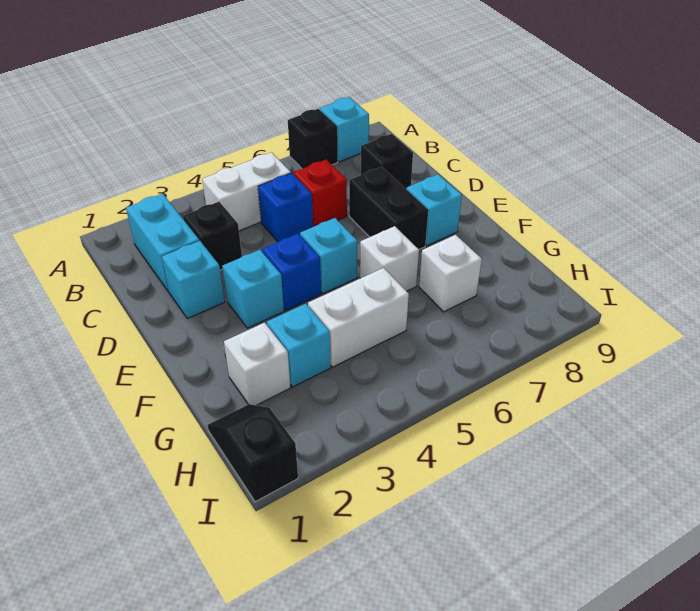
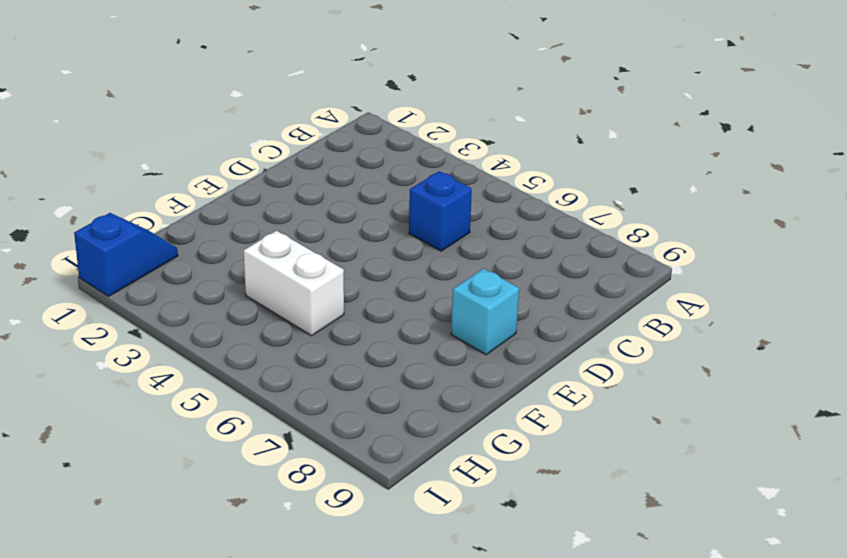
blue 1x2 slope [74,213,178,296] -> black 1x2 slope [208,404,298,502]
none -> black 1x1 brick [288,109,338,169]
none -> cyan 1x1 brick [320,97,369,162]
none -> cyan 1x2 brick [126,194,199,292]

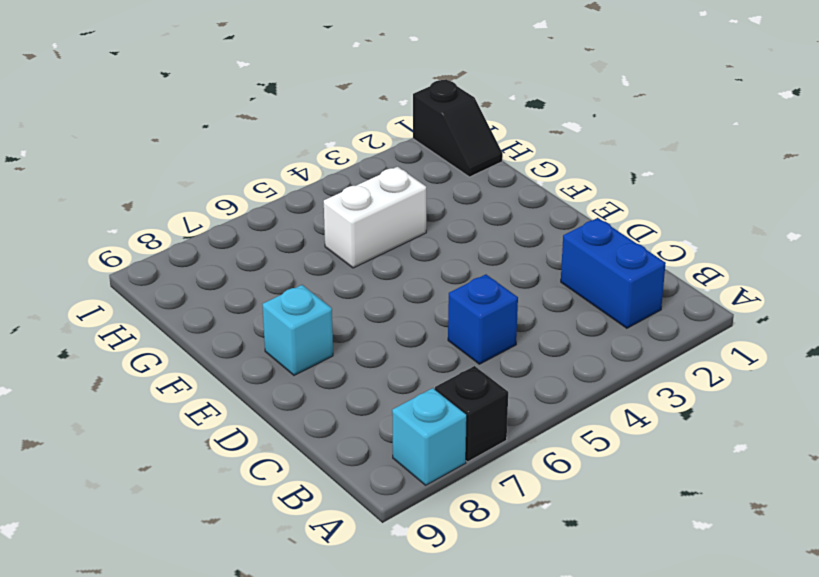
blue 1x2 brick [561,218,666,328] -> cyan 1x2 brick [126,194,199,292]
none -> white 1x2 brick [202,152,291,231]
none -> black 1x1 brick [183,202,242,270]
none -> red 1x1 brick [293,160,347,227]

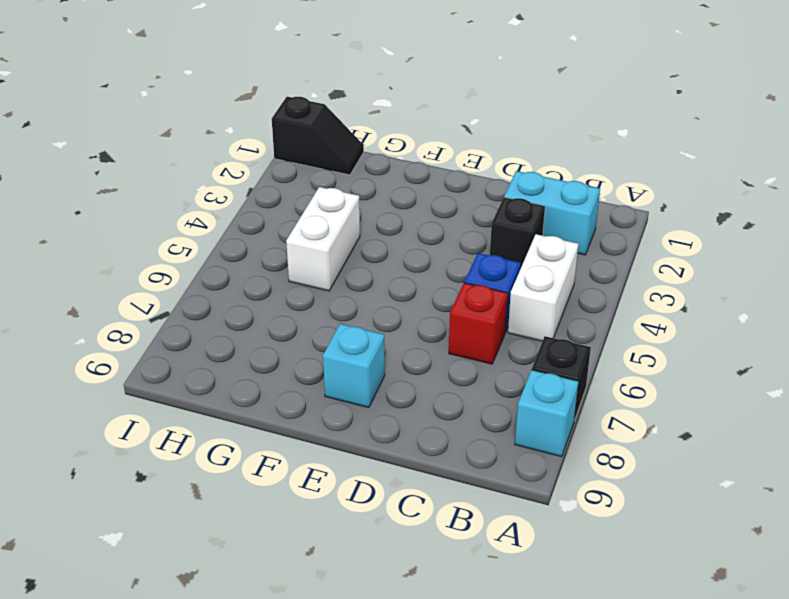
none -> black 1x1 brick [361,134,413,189]
none -> cyan 1x1 brick [162,241,225,319]
none -> black 1x2 brick [349,167,428,249]

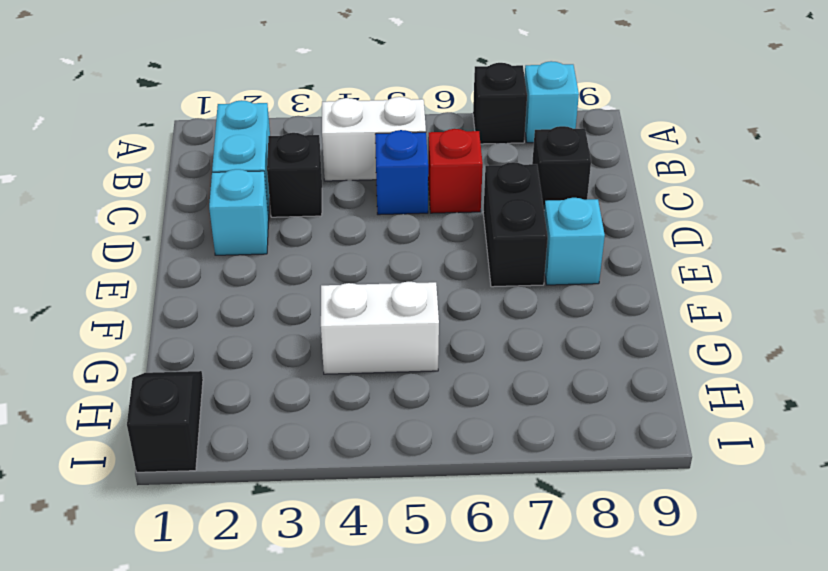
none -> cyan 1x1 brick [222,250,284,328]
none -> blue 1x1 brick [262,234,321,310]
none -> cyan 1x1 brick [300,218,358,293]

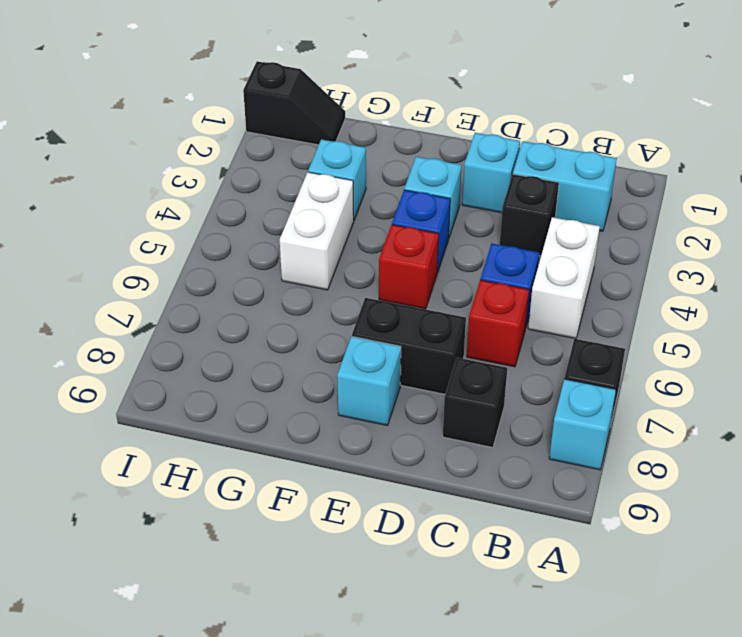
red 1x1 brick [379,225,439,309] -> cyan 1x1 brick [300,218,358,293]
none -> white 1x1 brick [360,226,419,291]
none -> white 1x1 brick [224,323,291,405]
none -> white 1x1 brick [419,235,482,312]

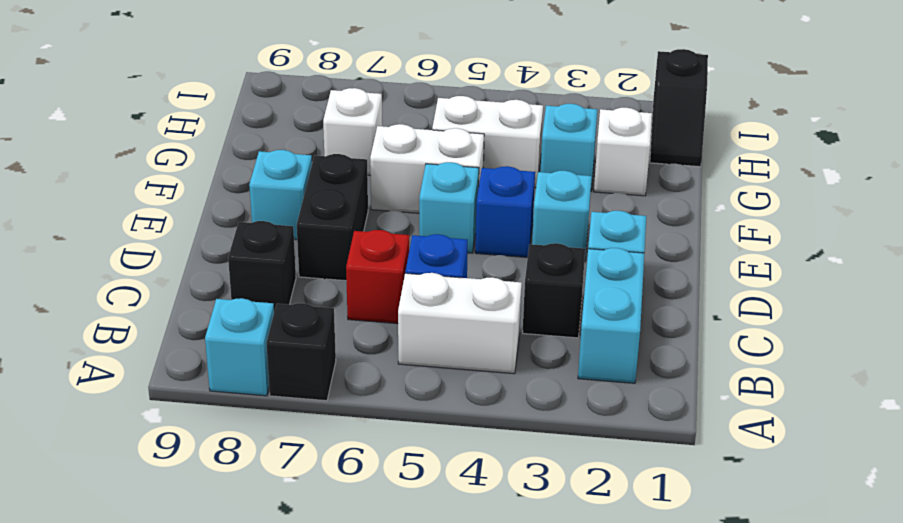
white 1x2 brick [370,124,484,213] -> white 1x1 brick [360,226,419,291]

